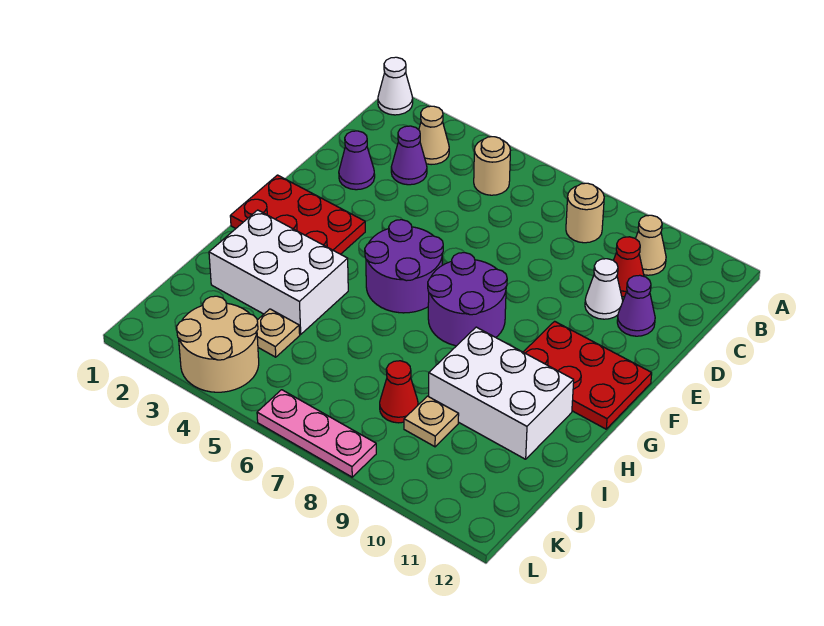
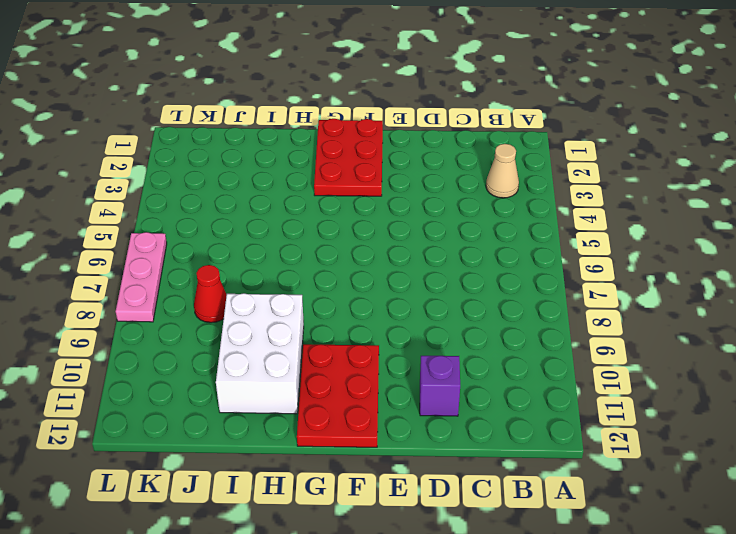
purple 1x1 brick [420,356,460,416] -> purple 1x1 cone [617,275,655,336]
none -> white 1x1 cone [378,57,413,115]
none -> tan 1x1 round brick [474,137,510,195]
none -> tan 1x1 round brick [566,183,604,243]

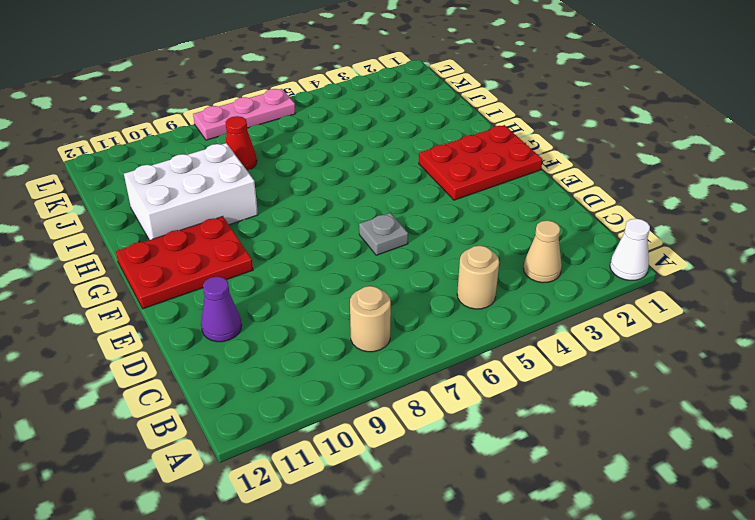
grey 1x1 plate [359,213,408,255] -> none
none -> tan 1x1 cone [636,215,666,275]
none -> purple 1x1 cone [391,126,427,185]
none -> red 1x1 cone [613,237,644,297]

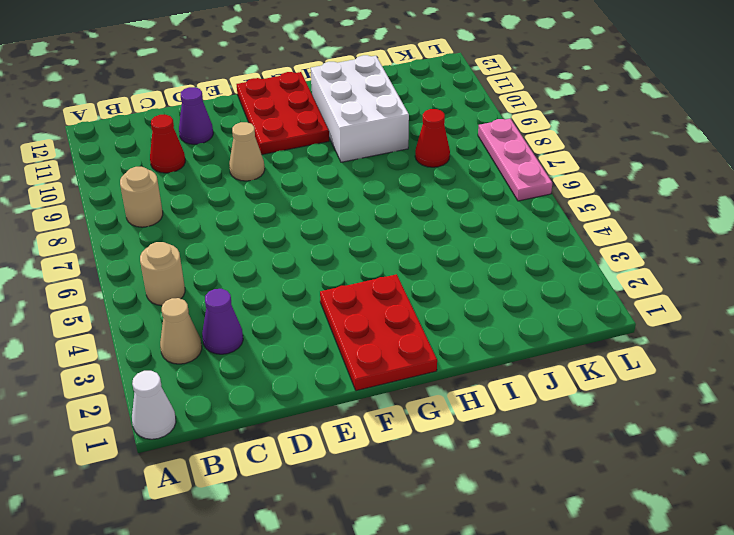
tan 1x1 cone [229,122,265,181] -> tan 1x1 cone moved to [636,215,666,275]
none -> purple 1x1 cone [339,131,375,190]
none -> white 1x1 cone [585,259,623,319]
none -> purple 2x2 round brick [365,220,443,313]

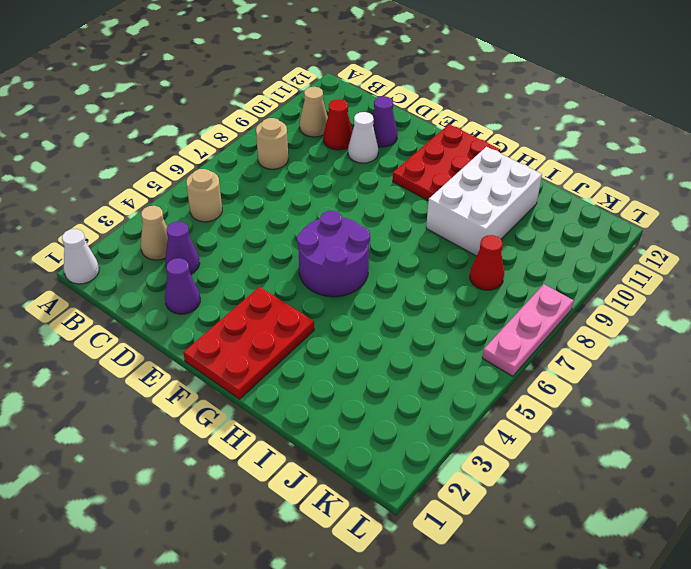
none -> purple 2x2 round brick [428,253,507,346]
none -> white 2x3 brick [209,210,348,334]
none -> tan 1x1 plate [257,309,300,357]

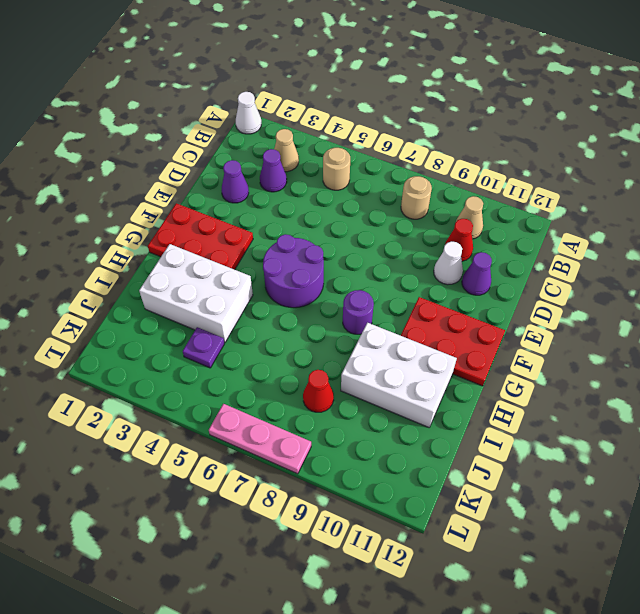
purple 1x1 round brick [343,290,374,334] -> purple 2x2 round brick [428,253,507,346]
purple 1x1 plate [183,327,225,368] -> tan 1x1 plate [257,309,300,357]
none -> tan 1x1 plate [404,396,459,447]
none -> tan 2x2 round brick [177,296,259,392]

